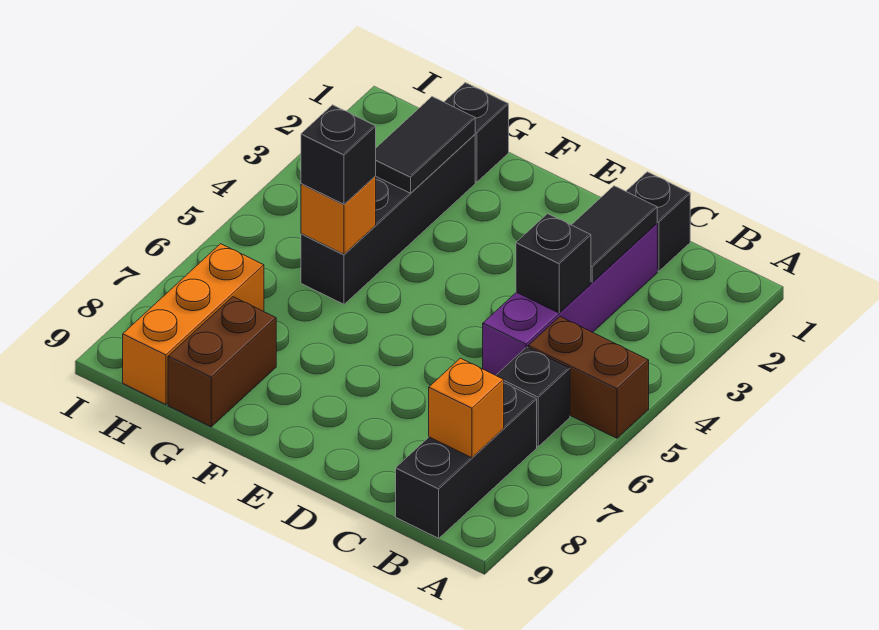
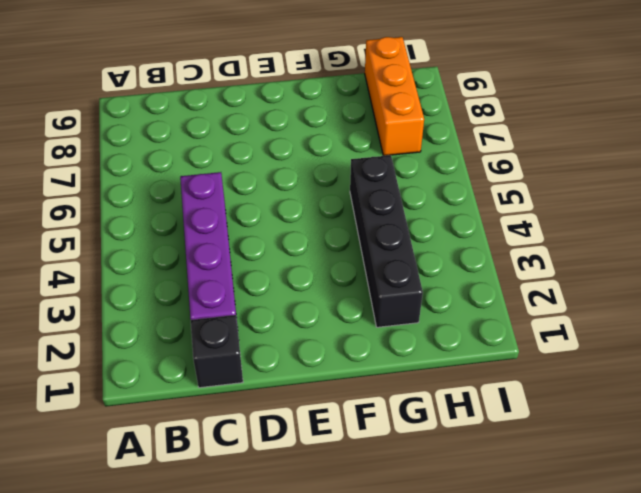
none -> brown 1x2 brick [528,317,649,438]
none -> black 1x1 brick [496,347,570,446]
none -> black 1x3 brick [396,383,537,538]

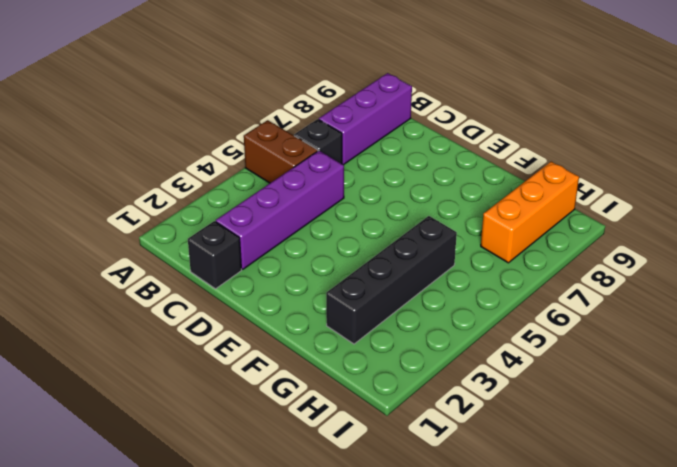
purple 1x3 brick [319,73,412,165] -> black 1x3 brick [396,383,537,538]
none -> black 1x1 brick [444,83,509,182]
none -> brown 1x2 brick [168,297,276,427]
none -> orange 1x1 brick [429,358,504,458]

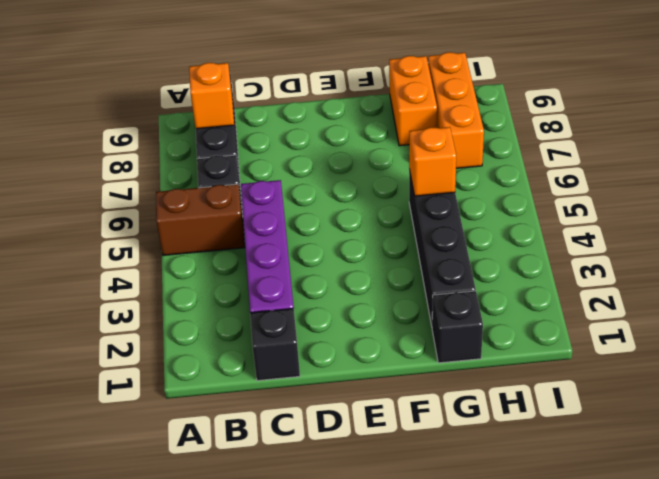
orange 1x2 brick [389,56,437,146] -> brown 1x2 brick [168,297,276,427]
none -> black 1x2 tile [572,186,657,282]
none -> black 1x1 brick [516,214,591,313]
none -> black 1x2 tile [376,97,475,193]

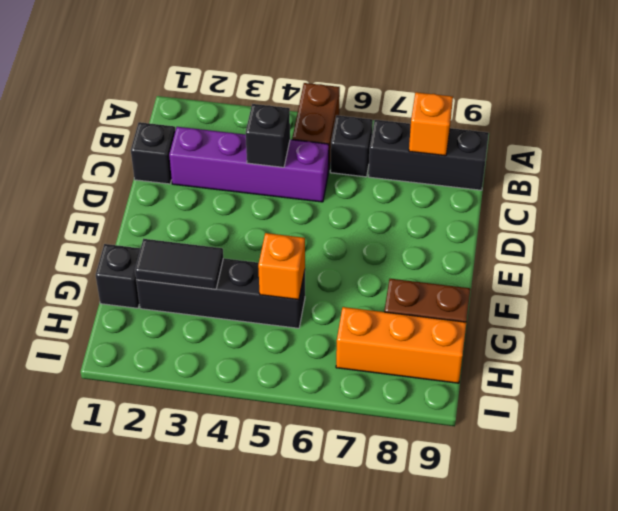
none -> black 1x2 tile [572,186,657,282]
none -> black 1x1 brick [301,105,376,204]

